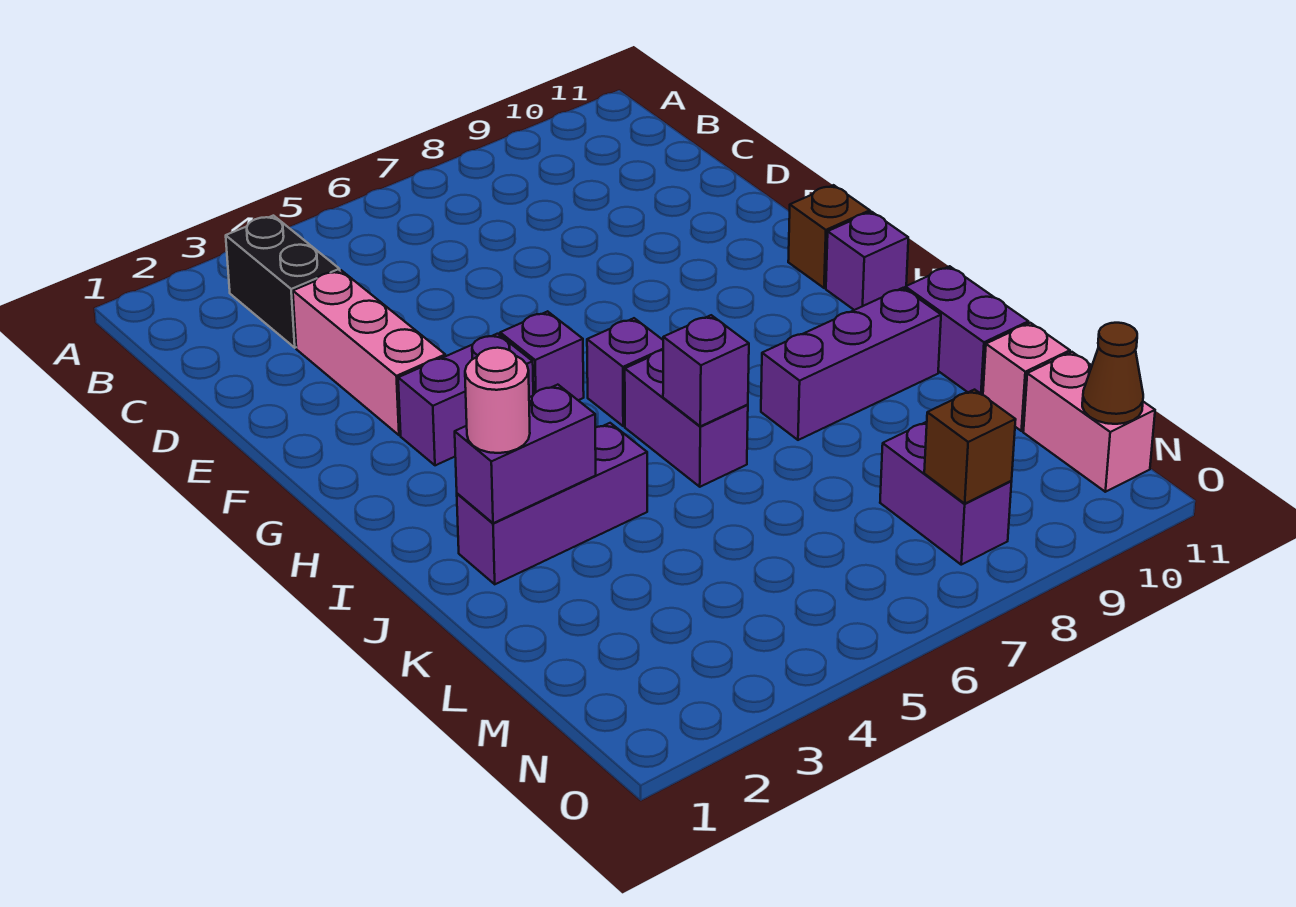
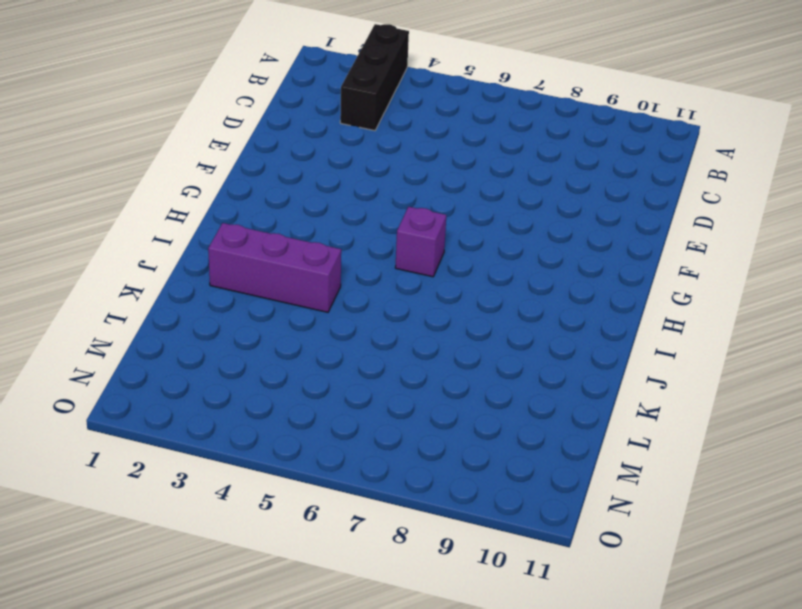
black 1x3 brick [340,24,409,131] -> black 1x2 brick [226,216,340,348]
none -> pink 1x3 brick [293,270,445,435]
none -> purple 1x2 brick [398,334,533,465]
none -> purple 1x1 brick [500,311,584,400]

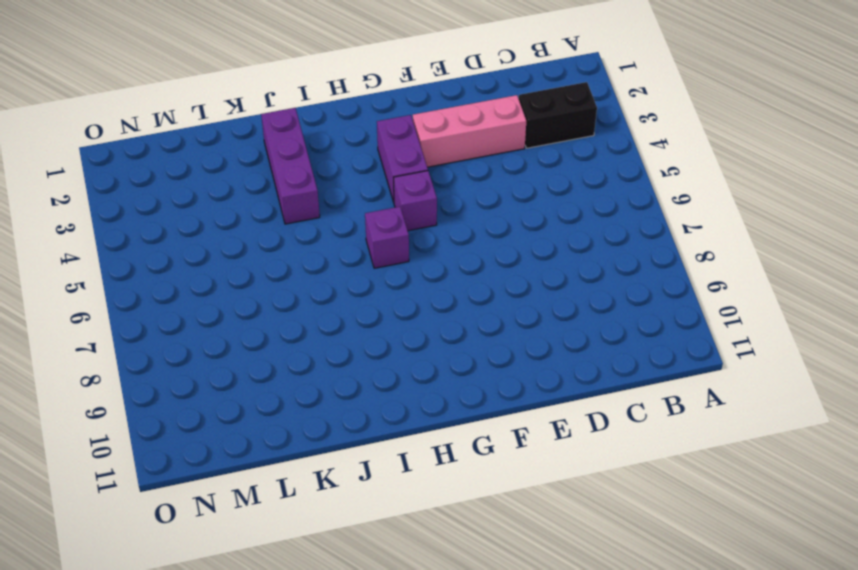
none -> brown 1x1 brick [788,185,870,288]
none -> purple 1x1 brick [826,212,908,310]
none -> purple 1x2 brick [625,350,748,487]

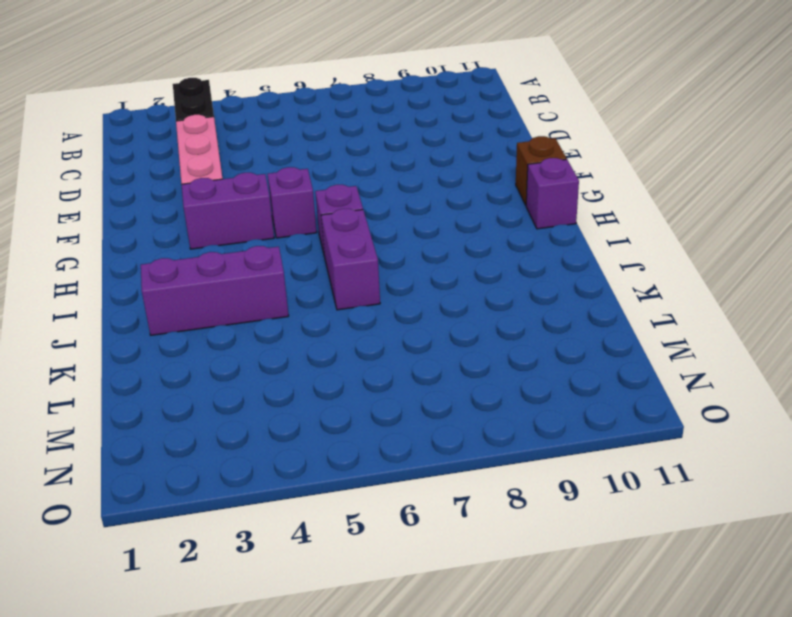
none -> purple 1x3 brick [761,288,941,440]
none -> purple 1x2 brick [905,266,1029,395]
none -> pink 1x1 brick [983,323,1070,431]

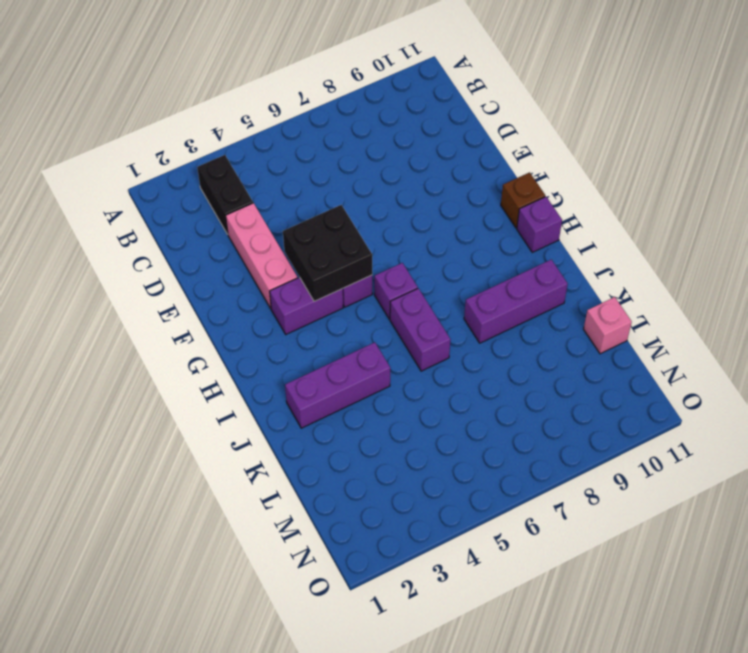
black 2x2 brick [283,205,372,301] -> none
none -> purple 1x2 brick [905,266,1029,395]
none -> purple 1x2 brick [880,422,1012,565]
none -> pink 1x2 brick [1023,352,1155,492]

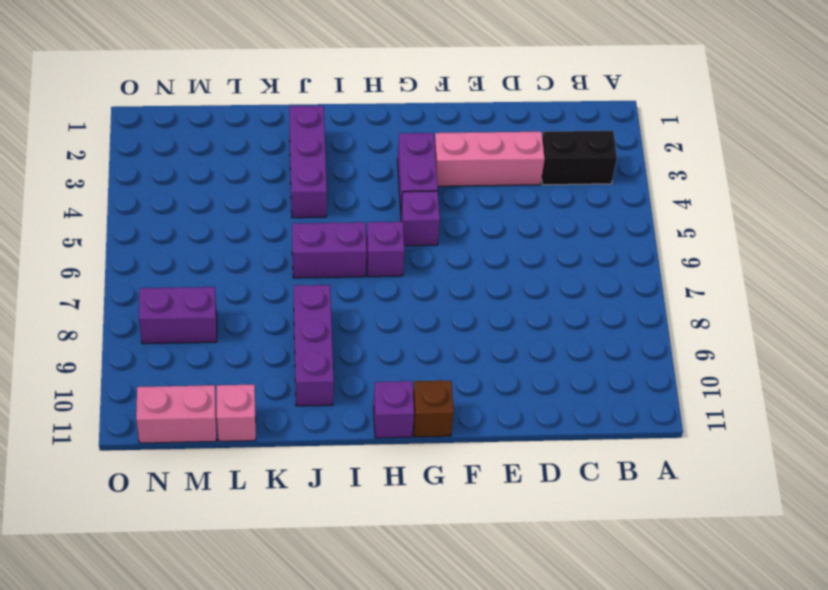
none -> purple 1x2 brick [905,266,1029,395]
none -> purple 1x2 brick [455,385,596,523]
none -> purple 1x1 brick [663,315,749,426]

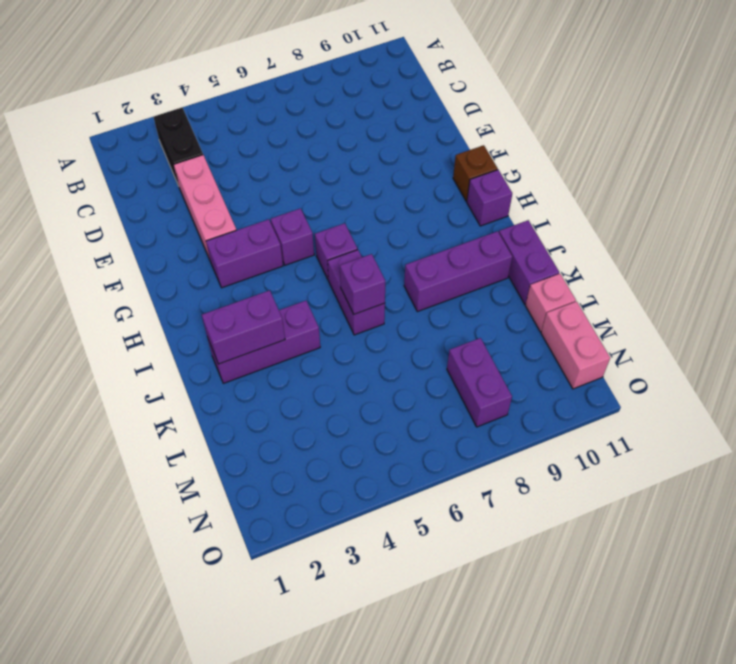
none -> brown 1x1 brick [924,390,1016,503]
none -> brown 1x1 cone [1082,323,1143,424]
none -> pink 1x1 round brick [465,348,530,453]

